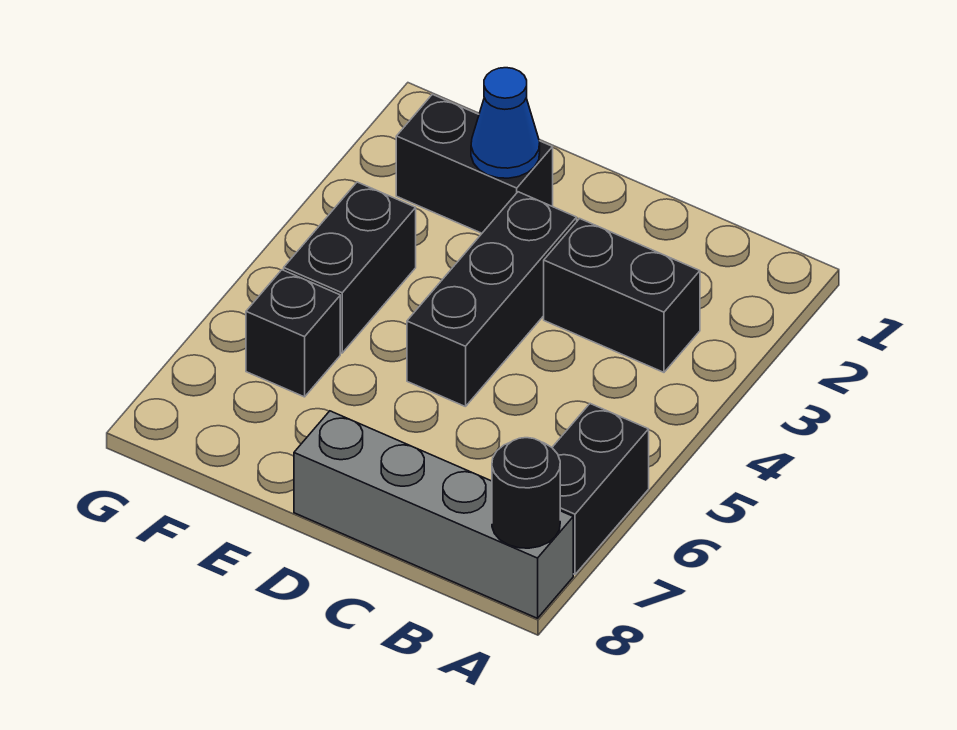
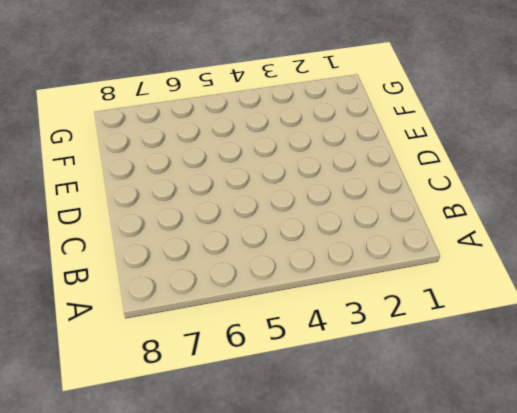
none -> black 1x2 brick [552,404,649,574]
none -> grey 1x4 brick [294,411,573,618]

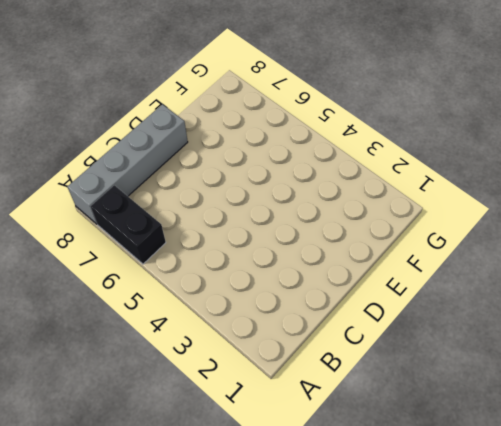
none -> black 1x2 brick [544,219,700,372]
none -> black 1x3 brick [407,192,577,407]

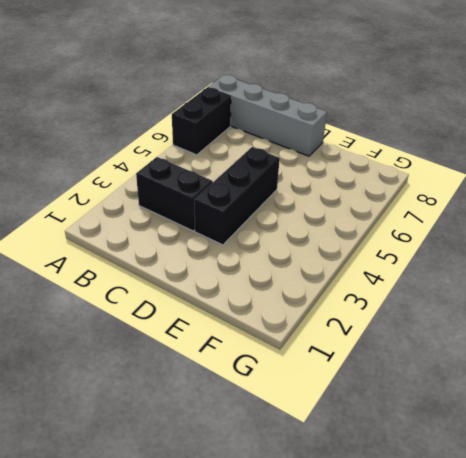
none -> black 1x2 brick [396,94,553,233]
none -> black 1x2 brick [284,182,416,353]

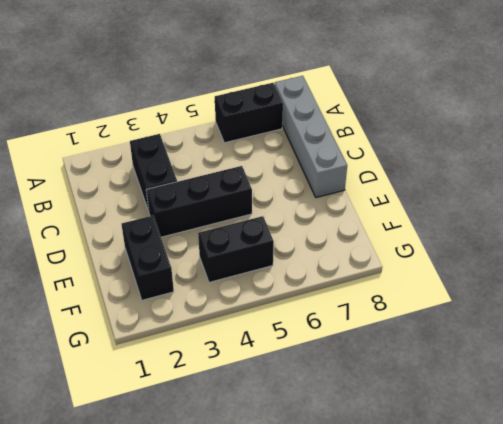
none -> black 1x1 brick [246,270,340,397]
none -> black 1x1 round brick [492,438,560,548]

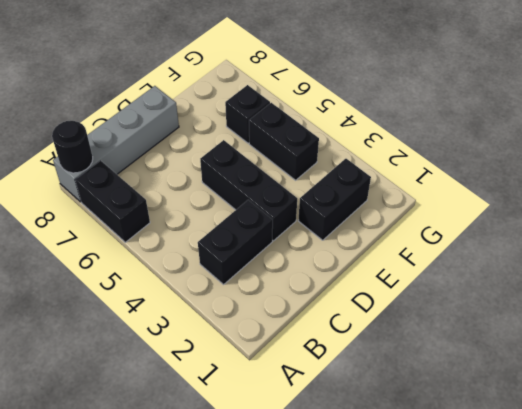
none -> blue 1x1 cone [471,68,540,178]

